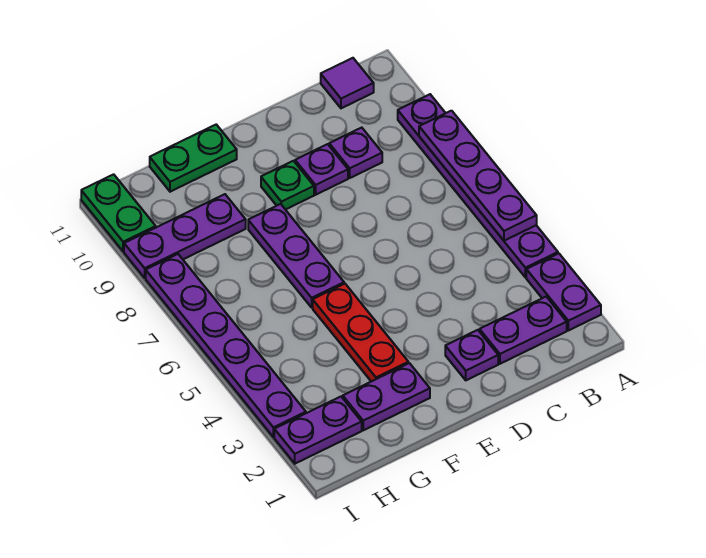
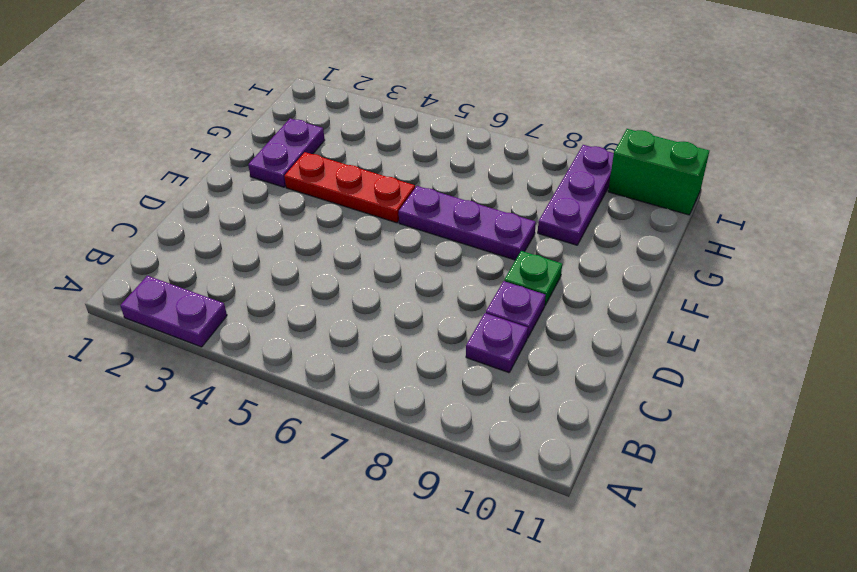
green 1x2 brick [608,129,709,215] -> green 1x2 plate [81,174,156,252]
none -> purple 1x6 plate [398,94,558,277]
none -> purple 1x2 plate [480,297,567,364]
none -> purple 1x1 tile [321,58,374,108]

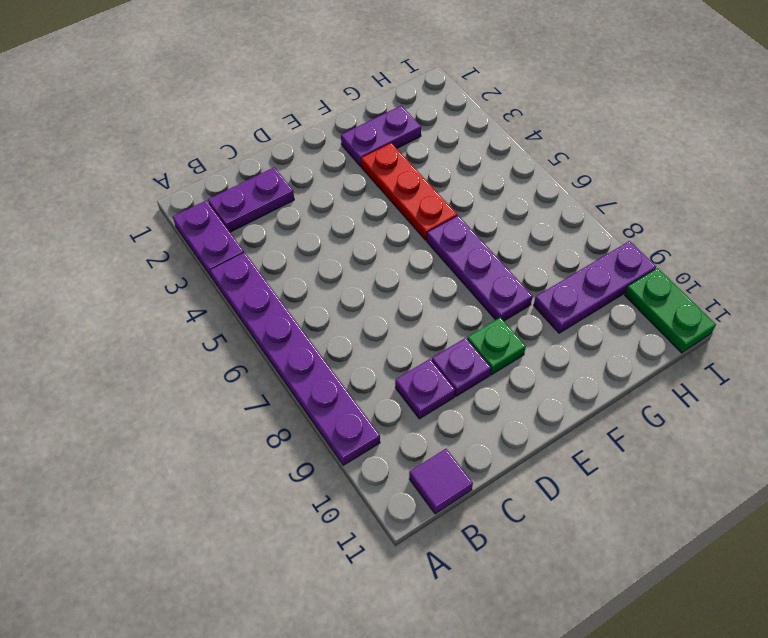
none -> purple 1x1 plate [445,330,498,380]
none -> green 1x2 plate [150,125,237,192]
none -> purple 1x2 plate [274,397,362,464]

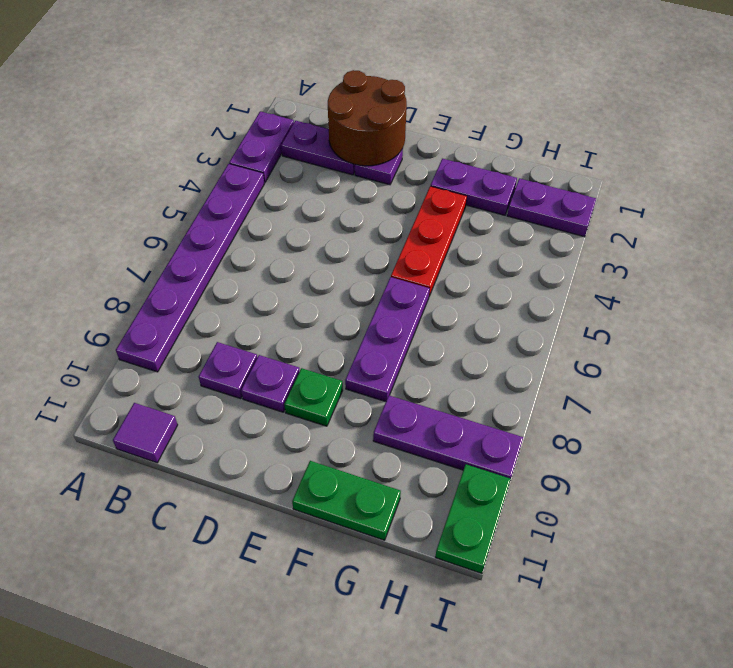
brown 2x2 round brick [328,70,407,166] -> none
none -> purple 1x6 plate [146,254,306,437]
none -> purple 1x4 plate [419,111,537,241]

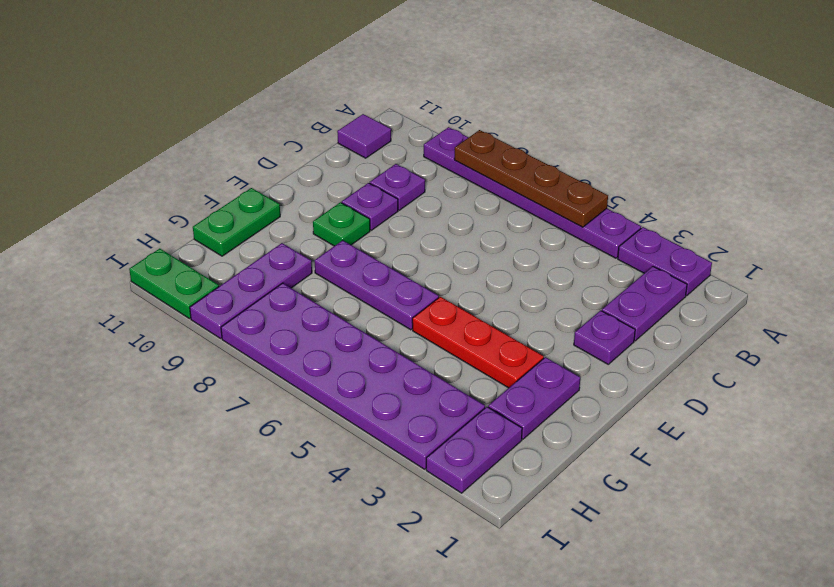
brown 1x4 plate [454,130,608,227] -> purple 1x4 plate [419,111,537,241]
purple 2x6 plate [221,283,485,469] -> purple 1x6 plate [146,254,306,437]

